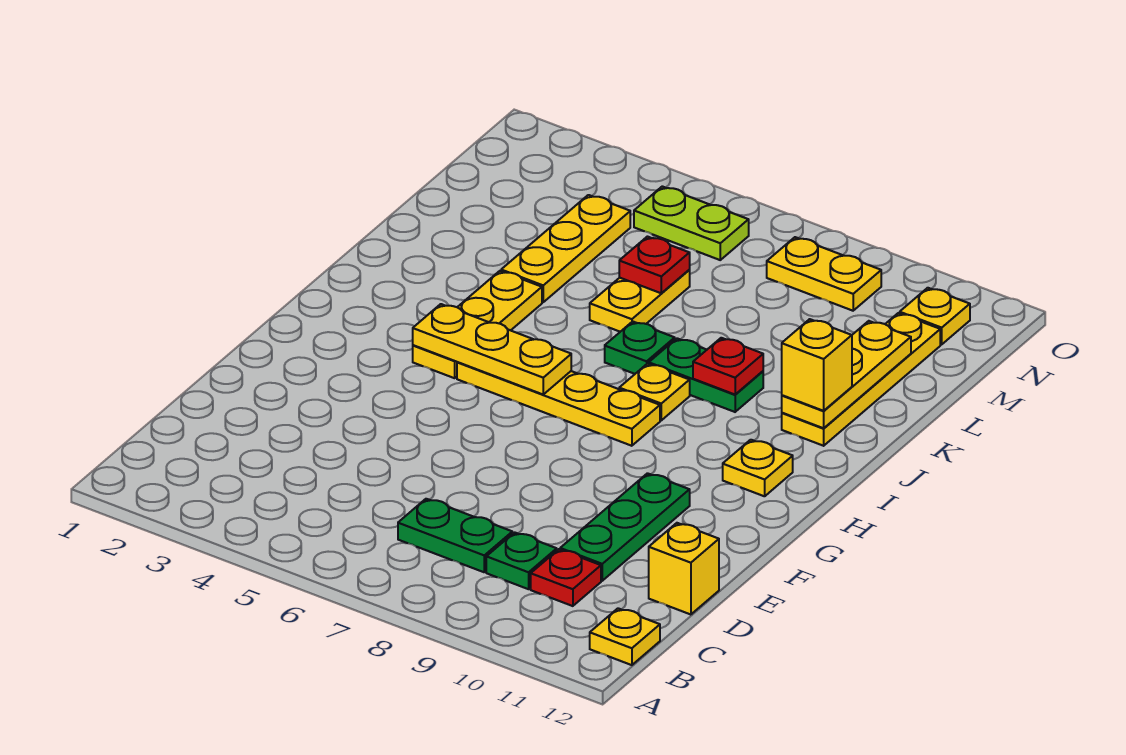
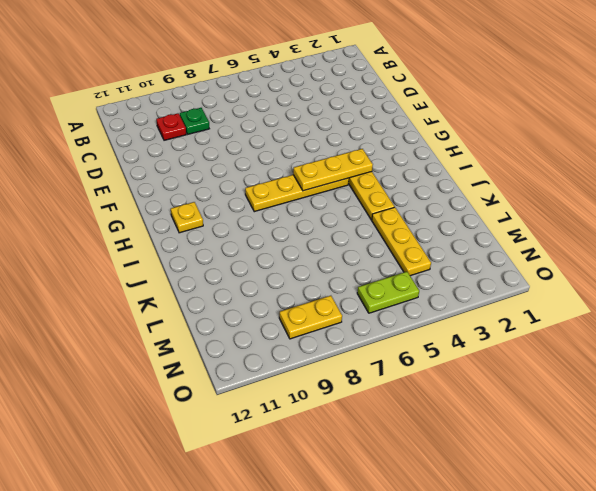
none -> yellow 1x1 plate [590,608,660,665]
none -> green 1x2 plate [398,499,512,572]
none -> green 1x3 plate [560,473,690,581]

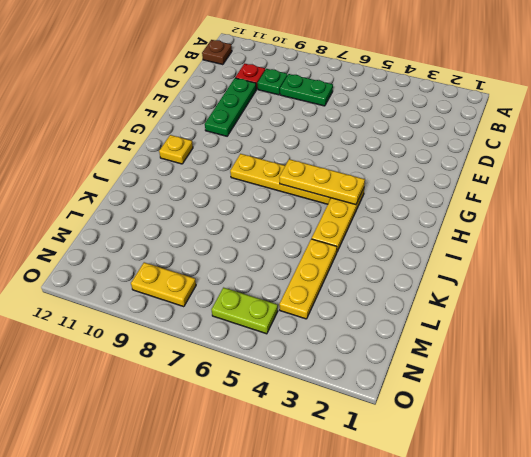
brown 1x1 plate [202,40,232,65] -> yellow 1x1 plate [590,608,660,665]
none -> yellow 1x1 brick [649,523,719,615]
none -> yellow 1x1 plate [619,364,690,420]
none -> green 1x1 plate [605,321,675,374]

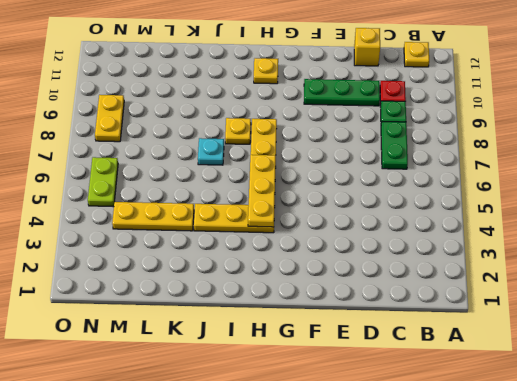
cyan 1x1 plate [198,138,224,165] -> green 1x1 plate [605,321,675,374]
none -> green 1x2 plate [649,338,763,412]
none -> yellow 1x4 plate [782,313,940,446]
none -> yellow 1x2 plate [590,270,690,332]

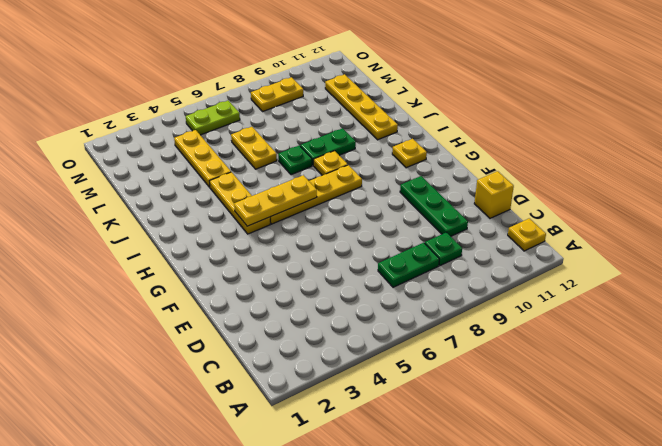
none -> red 1x1 plate [531,549,601,606]
none -> yellow 1x1 plate [900,288,970,344]
none -> red 1x1 plate [693,338,763,394]

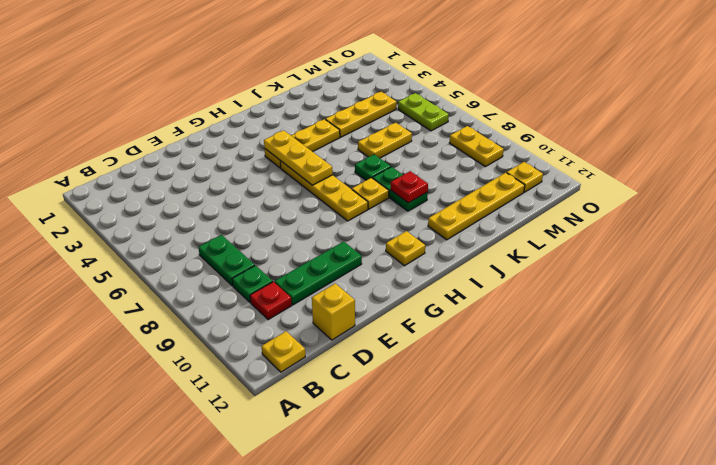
none -> yellow 1x3 plate [782,321,911,428]
none -> red 1x1 plate [619,237,690,293]
none -> yellow 1x1 brick [782,319,852,411]

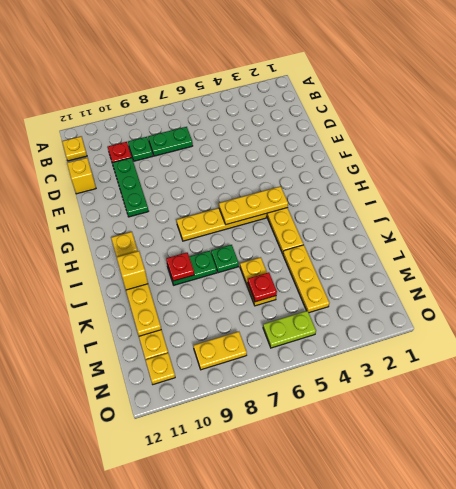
none -> yellow 1x1 plate [619,364,690,420]

